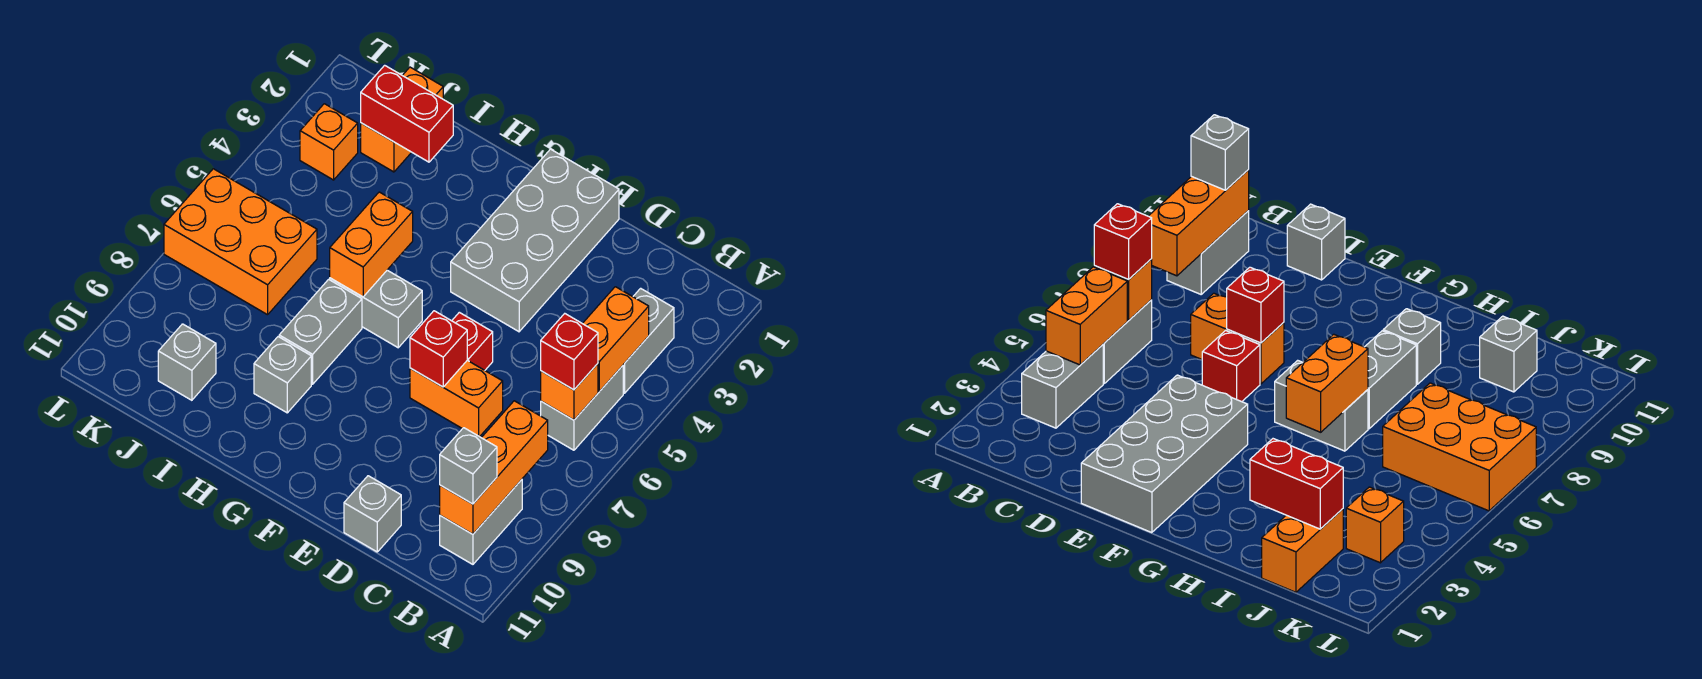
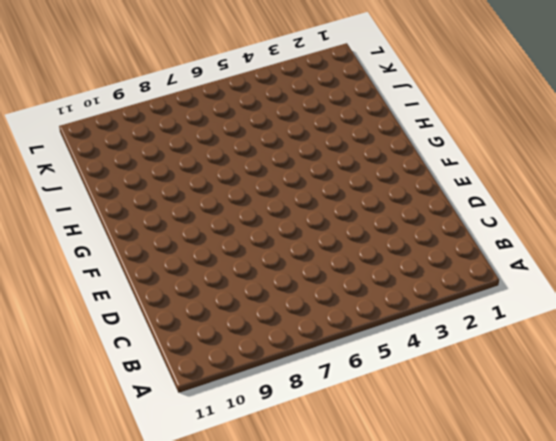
none -> grey 1x2 brick [623,288,674,393]
none -> grey 1x2 brick [541,366,623,450]
none -> grey 1x2 brick [440,480,522,564]

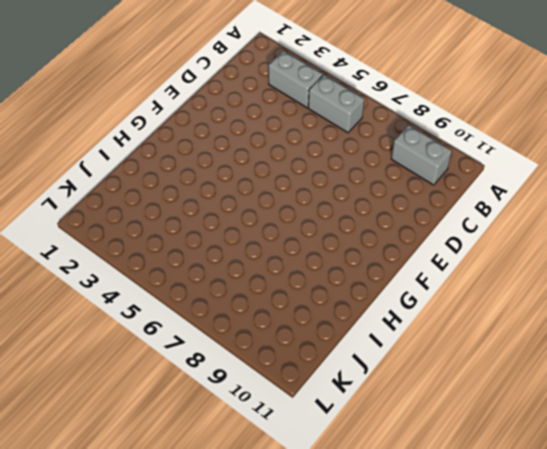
none -> orange 1x2 brick [410,360,503,437]
none -> grey 1x1 brick [344,476,401,552]
none -> grey 2x4 brick [451,149,619,332]

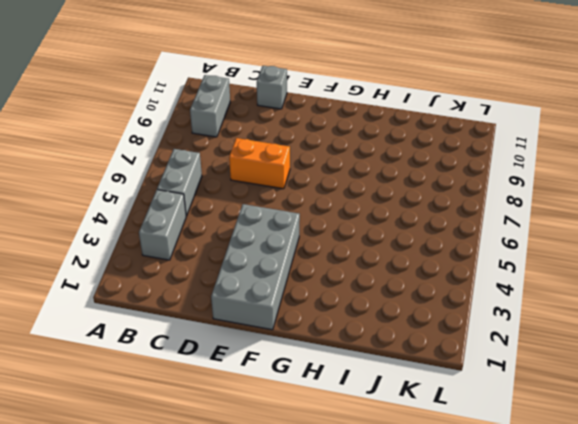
none -> red 1x1 brick [452,312,493,370]
none -> grey 1x2 brick [330,270,422,348]
none -> grey 1x2 brick [279,279,362,384]

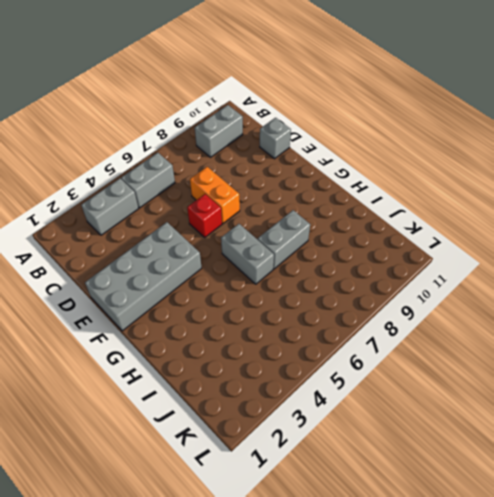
none -> grey 1x1 brick [254,337,311,413]
none -> orange 1x2 brick [361,67,443,172]
none -> orange 2x3 brick [164,169,317,315]

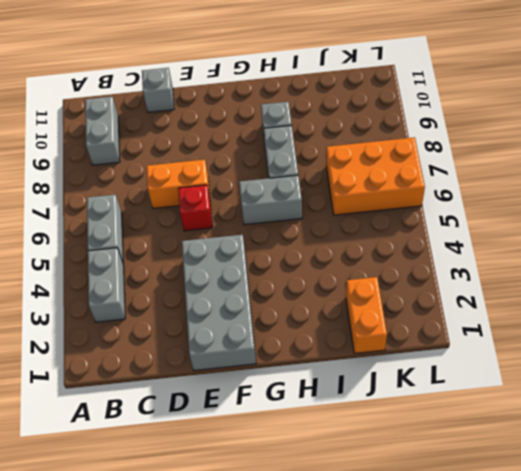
none -> grey 1x1 brick [158,324,216,400]
none -> orange 1x1 brick [300,104,358,180]
none -> orange 1x2 brick [582,287,649,392]

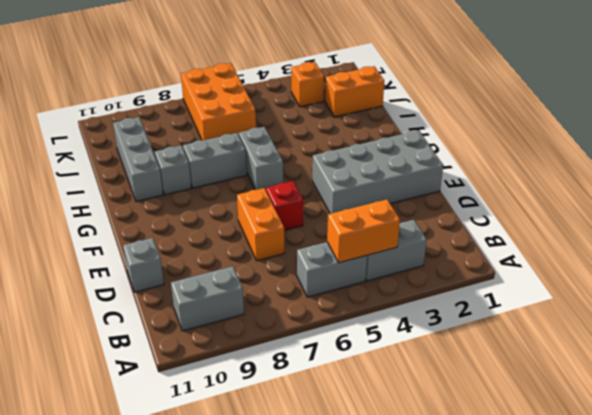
grey 1x3 brick [113,117,163,202] -> grey 1x1 brick [158,324,216,400]
none -> orange 1x1 brick [541,364,598,420]
none -> orange 1x3 brick [440,401,548,534]
none -> red 1x1 brick [410,311,467,387]

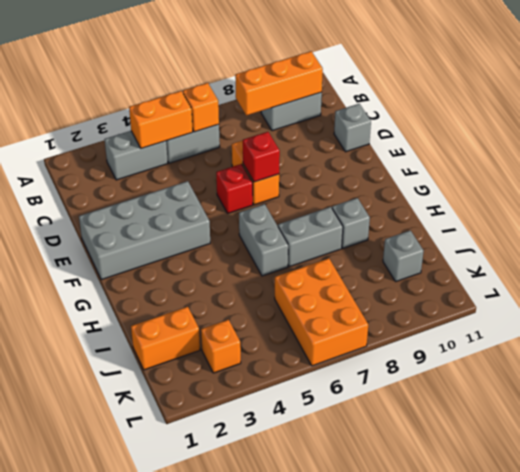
none -> orange 1x2 brick [330,192,413,297]
none -> red 1x2 brick [361,65,453,162]
none -> red 1x1 brick [541,314,598,390]

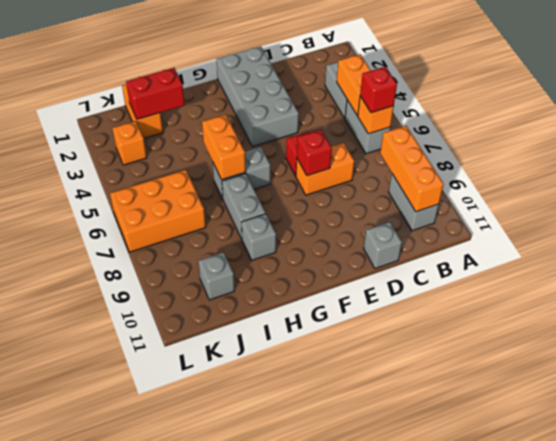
none -> grey 1x1 brick [440,428,497,504]

